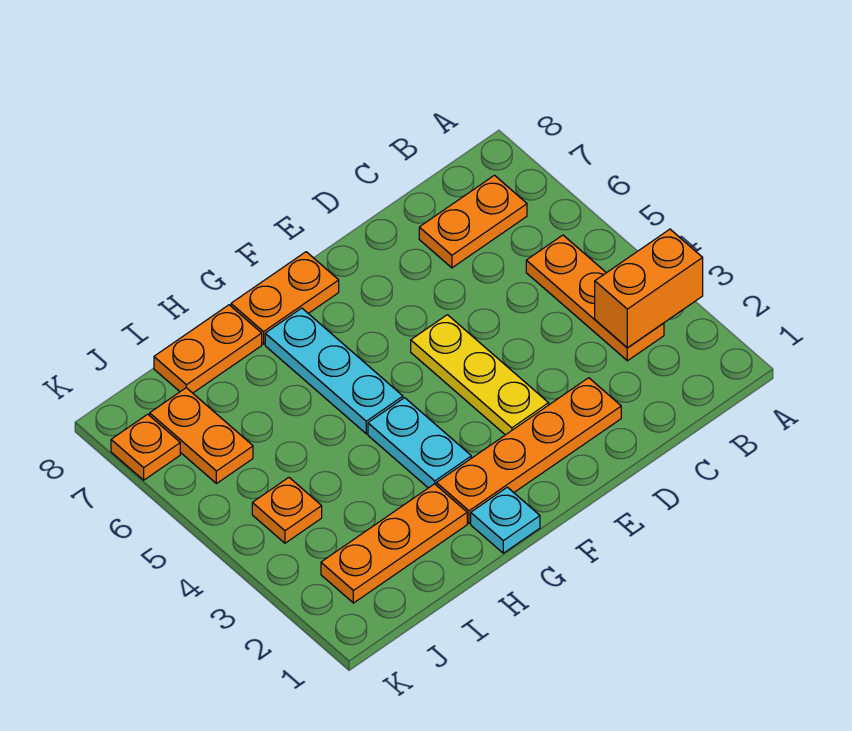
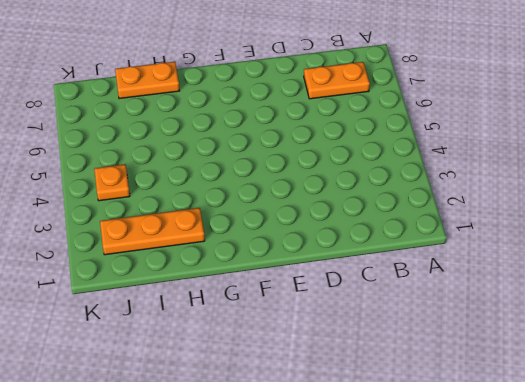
none -> orange 1x3 plate [526,235,664,361]
none -> orange 1x4 plate [436,378,621,523]
none -> yellow 1x3 plate [411,315,549,435]

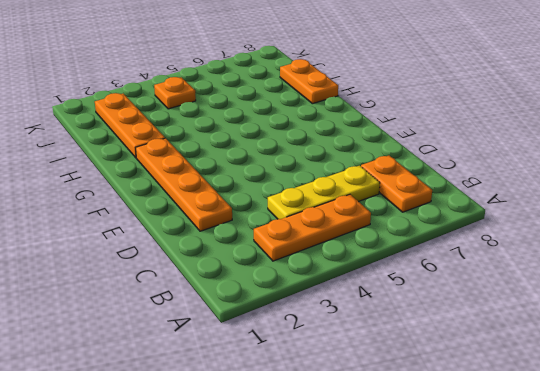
yellow 1x3 plate [268,166,380,219] -> yellow 1x3 plate moved to [411,315,549,435]
none -> orange 1x2 plate [231,252,339,344]
none -> cyan 1x1 plate [471,487,540,553]
none -> cyan 1x2 plate [368,398,471,488]

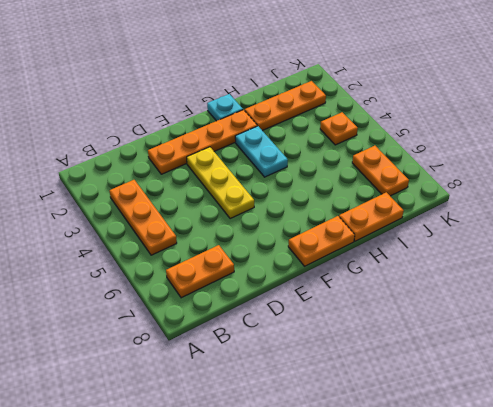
none -> cyan 1x3 plate [265,308,403,434]
none -> orange 1x1 plate [111,414,180,480]
none -> orange 1x2 brick [595,229,703,348]

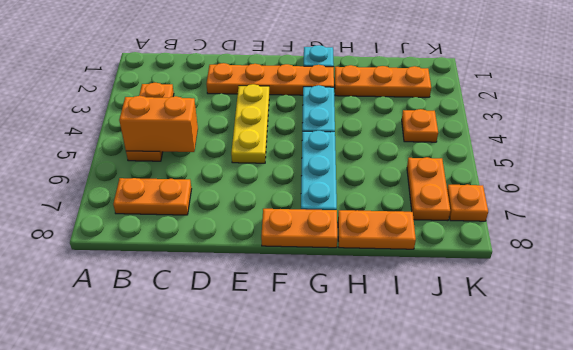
orange 1x2 brick [119,96,198,152] -> orange 1x2 brick moved to [595,229,703,348]

